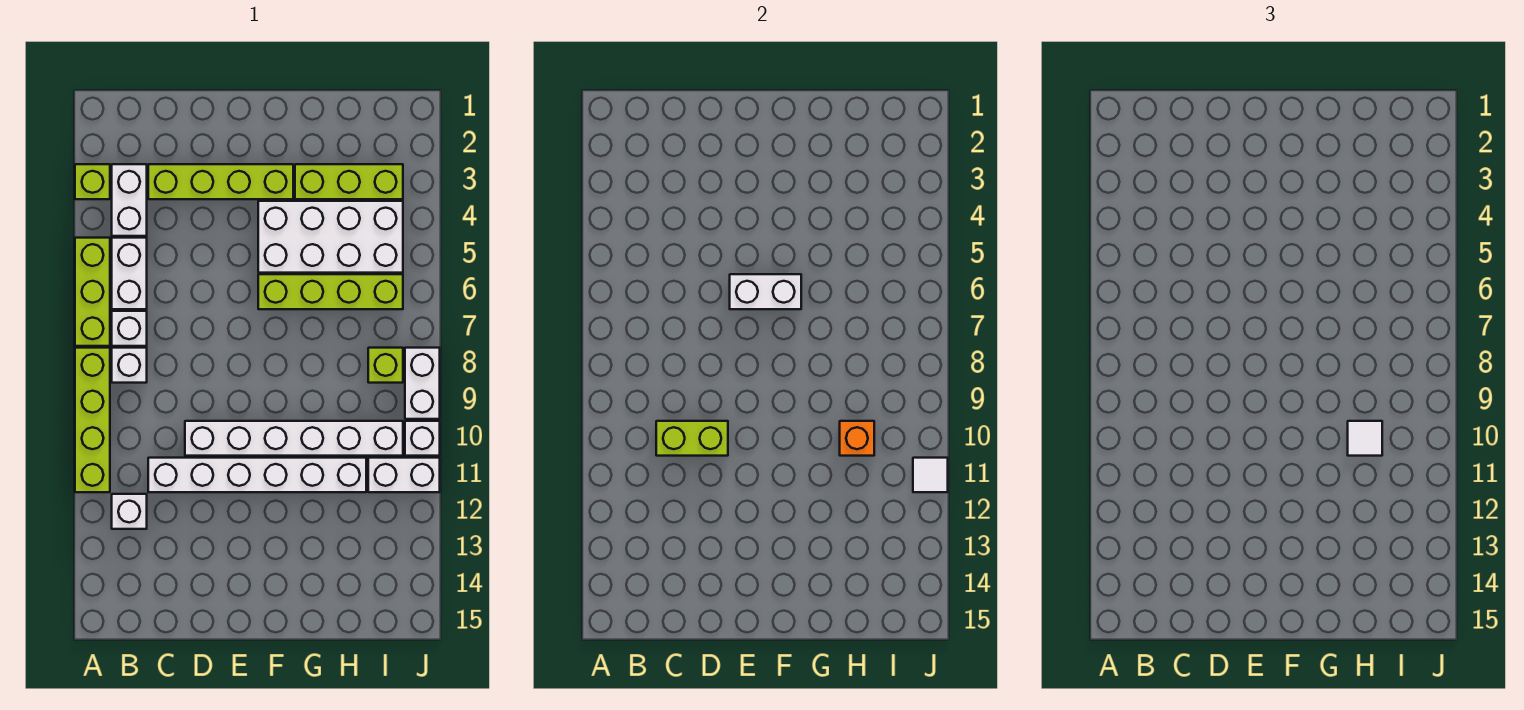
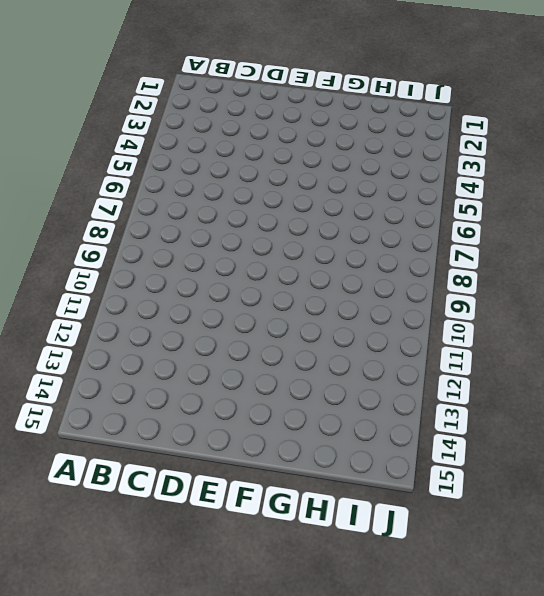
none -> lime 1x1 brick [75,164,110,199]
none -> lime 1x3 brick [75,238,110,346]
none -> lime 1x4 brick [75,348,110,492]

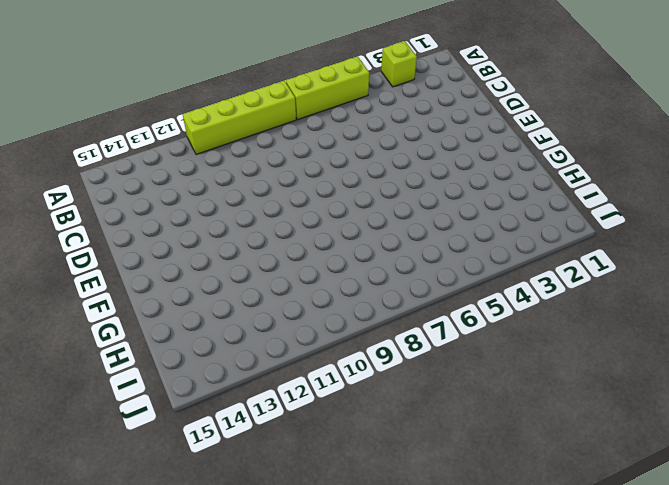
none -> white 1x2 brick [112,164,147,236]
none -> white 1x2 brick [112,238,147,309]
none -> white 1x1 brick [112,311,147,346]

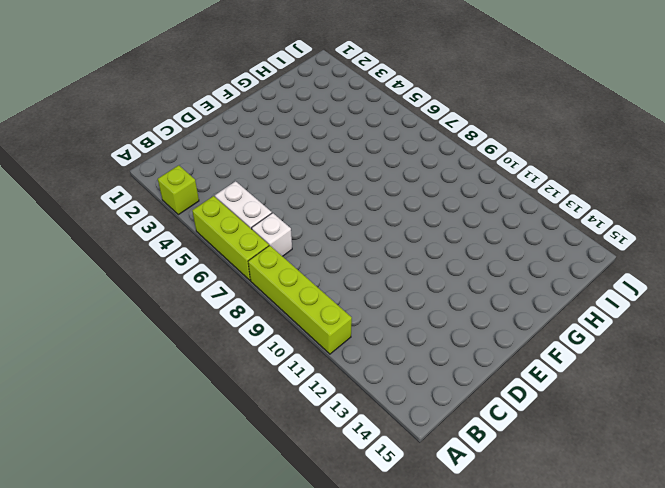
none -> white 1x2 brick [112,164,147,236]
none -> white 1x1 brick [112,348,147,383]
none -> white 1x1 brick [112,494,147,529]

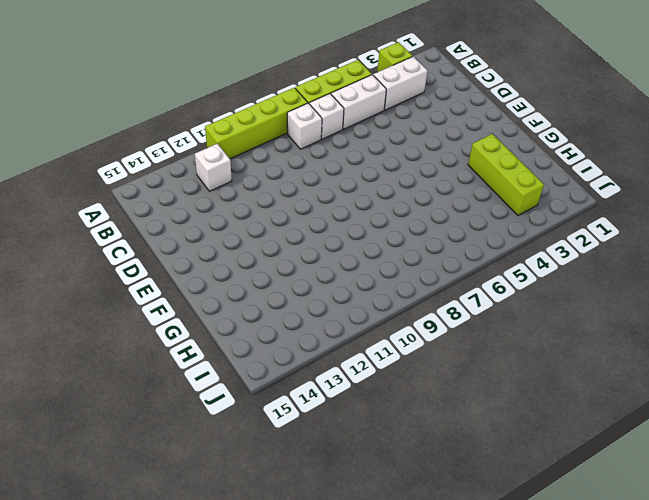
none -> lime 1x4 brick [148,164,293,199]
none -> white 1x6 brick [148,458,366,492]
none -> white 1x6 brick [185,421,403,456]

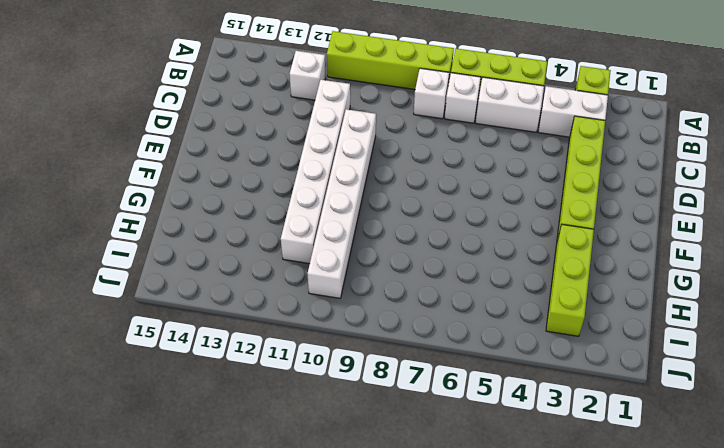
none -> white 2x4 brick [258,201,403,273]
none -> lime 1x4 brick [258,274,403,309]
none -> lime 1x1 brick [368,348,403,383]

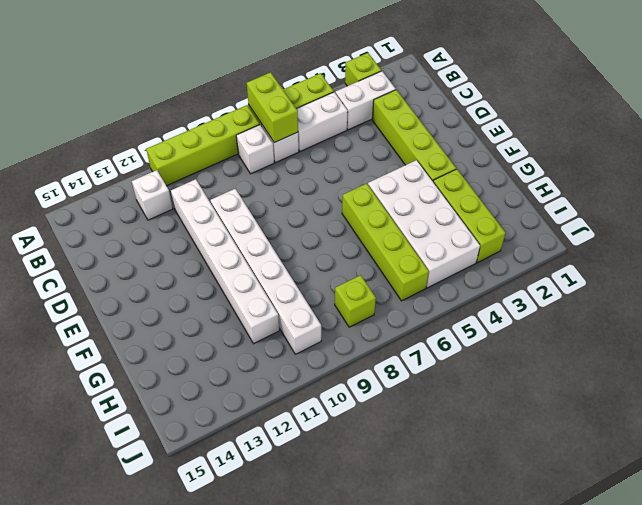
lime 1x2 brick [247,72,298,143] -> lime 1x2 brick moved to [656,421,728,456]
none -> white 1x2 brick [368,458,440,492]
none -> white 1x2 brick [405,348,440,419]
none -> white 1x1 brick [405,421,440,456]

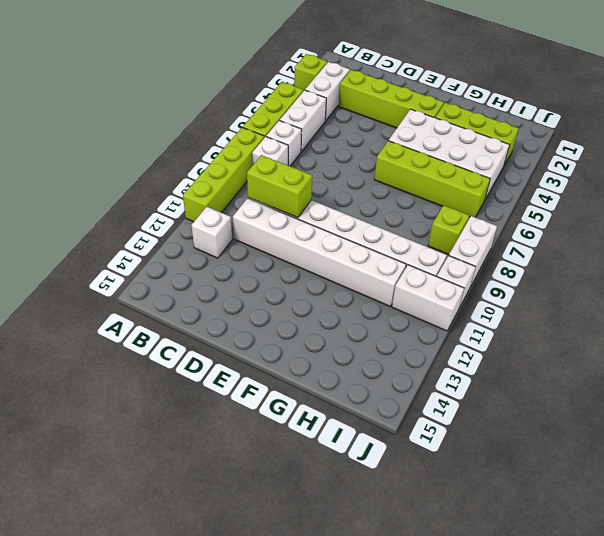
none -> white 1x2 brick [730,274,801,309]
none -> orange 1x1 brick [840,421,874,456]
none -> white 1x1 tile [913,458,948,492]

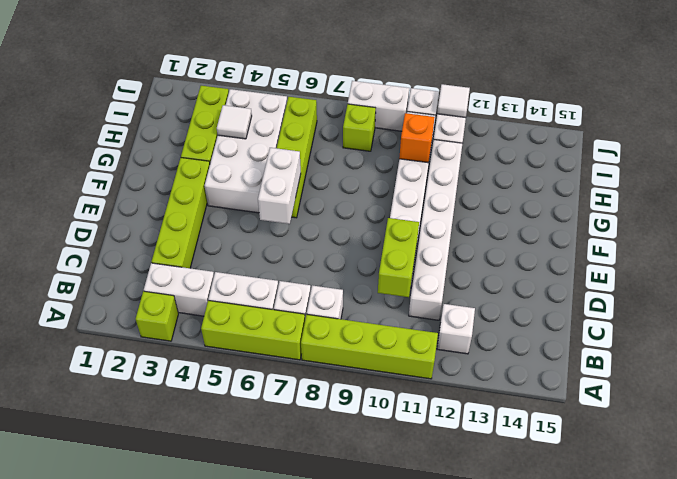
white 1x1 tile [217,105,252,139] -> white 1x1 tile moved to [1348,421,1382,456]

